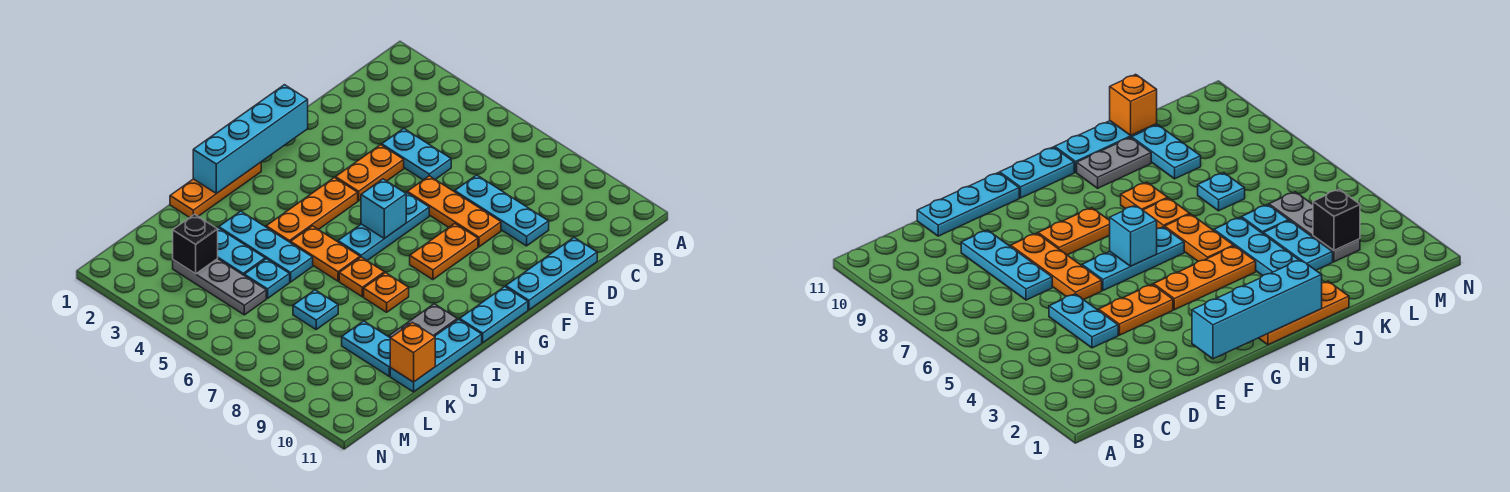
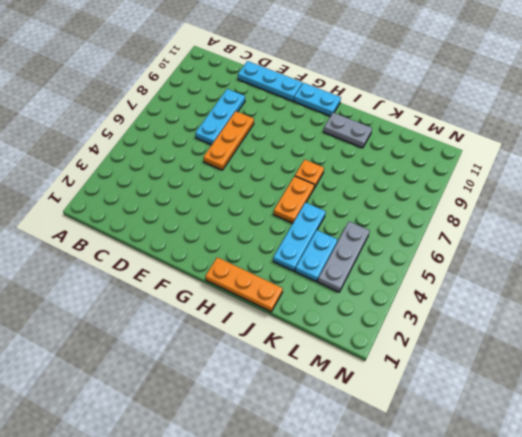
none -> cyan 1x2 plate [382,128,451,180]
none -> orange 1x2 plate [336,145,404,201]
none -> cyan 1x3 plate [338,192,429,261]

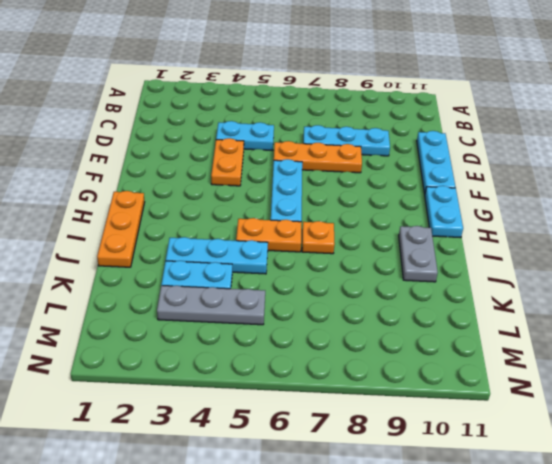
none -> orange 1x2 plate [410,224,478,280]
none -> orange 1x3 plate [266,178,358,243]
none -> orange 1x1 plate [364,273,409,312]

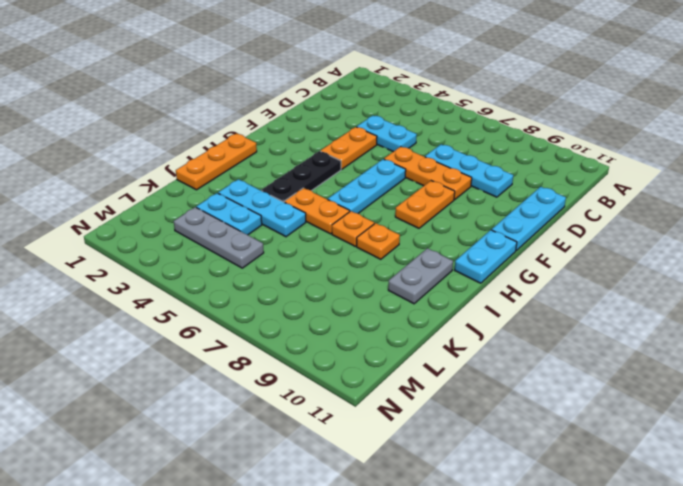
black 1x3 plate [262,151,341,202] -> orange 1x3 plate [266,178,358,243]
none -> cyan 1x3 plate [390,319,482,392]
none -> cyan 1x1 plate [244,259,290,298]
none -> cyan 1x1 plate [293,290,338,329]

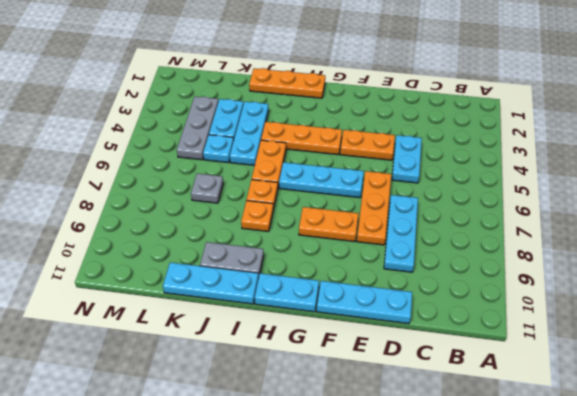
grey 1x1 plate [191,174,223,203] -> cyan 1x1 plate [293,290,338,329]
none -> cyan 1x2 plate [342,321,391,376]
none -> cyan 1x4 brick [193,85,308,194]
none -> cyan 1x1 brick [361,179,406,239]

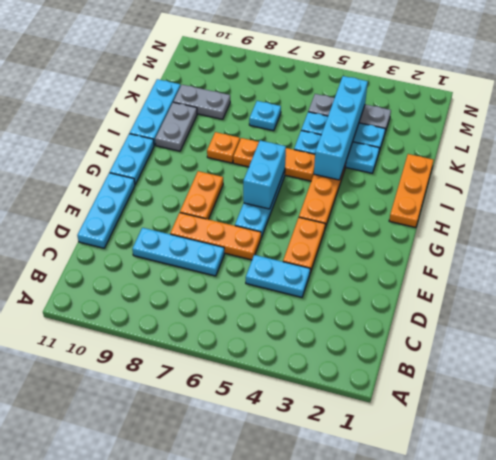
cyan 1x2 brick [243,141,286,209] -> cyan 1x1 brick [361,179,406,239]
cyan 1x4 brick [314,76,368,180] -> cyan 1x4 brick moved to [193,85,308,194]
grey 1x2 plate [173,85,230,119] -> cyan 1x2 plate [342,321,391,376]
none -> orange 1x1 brick [390,322,435,382]
none -> black 1x1 brick [173,214,218,274]

